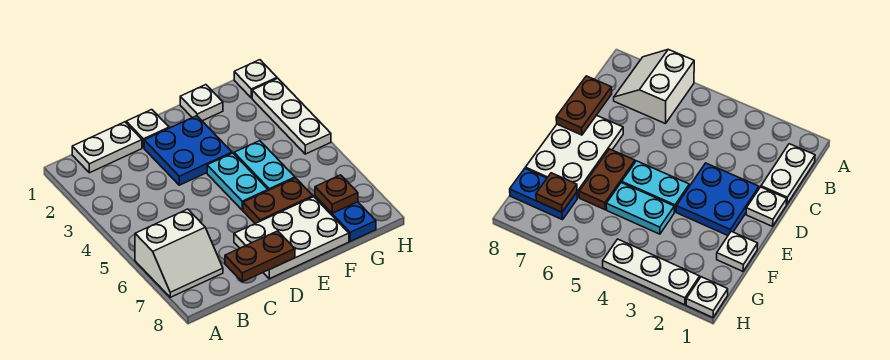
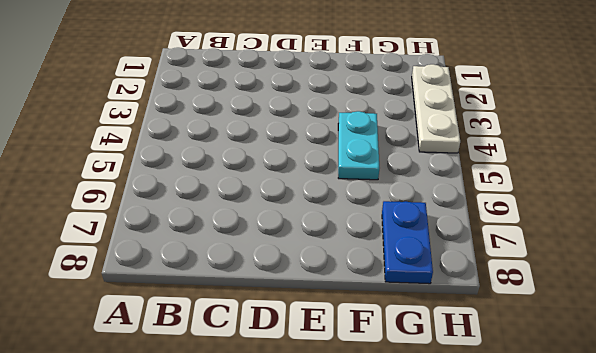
none -> white 2x2 slope [135,209,223,297]
none -> white 1x2 plate [72,122,142,173]
none -> white 1x1 plate [126,110,169,148]

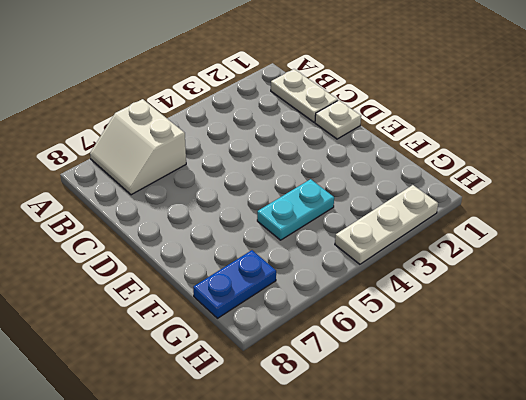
none -> blue 2x2 plate [144,116,232,185]
none -> white 2x3 plate [234,197,349,279]
none -> cyan 1x2 plate [207,153,268,210]

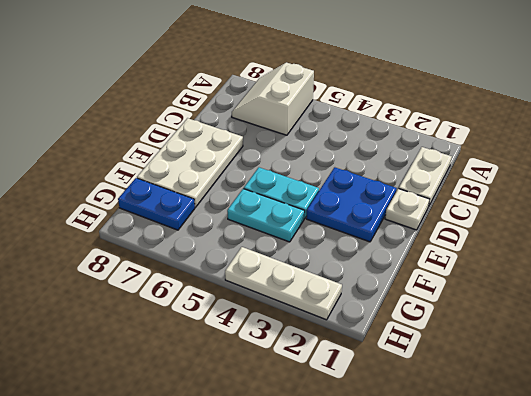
none -> brown 1x2 plate [243,178,313,224]
none -> white 1x1 plate [180,85,223,121]
none -> white 1x1 plate [234,60,277,98]

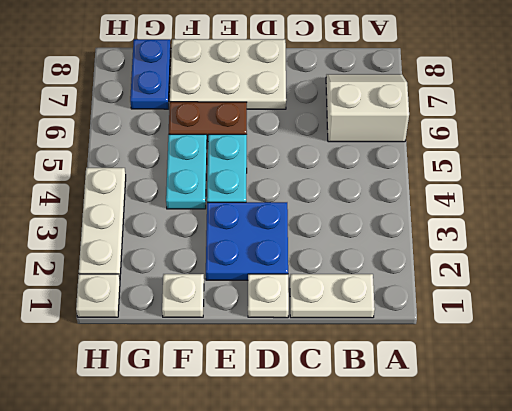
none -> brown 1x2 plate [225,231,295,282]
none -> brown 1x1 plate [315,175,358,213]

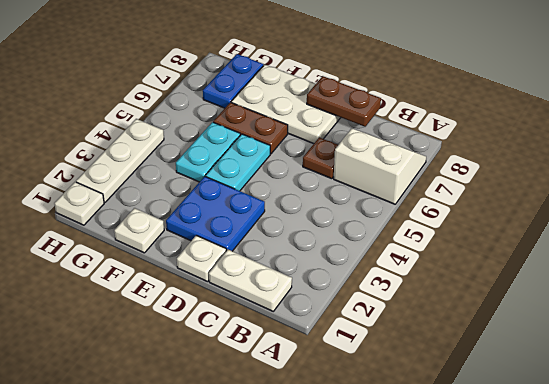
brown 1x1 plate [303,137,338,179] -> brown 1x1 plate moved to [315,175,358,213]

